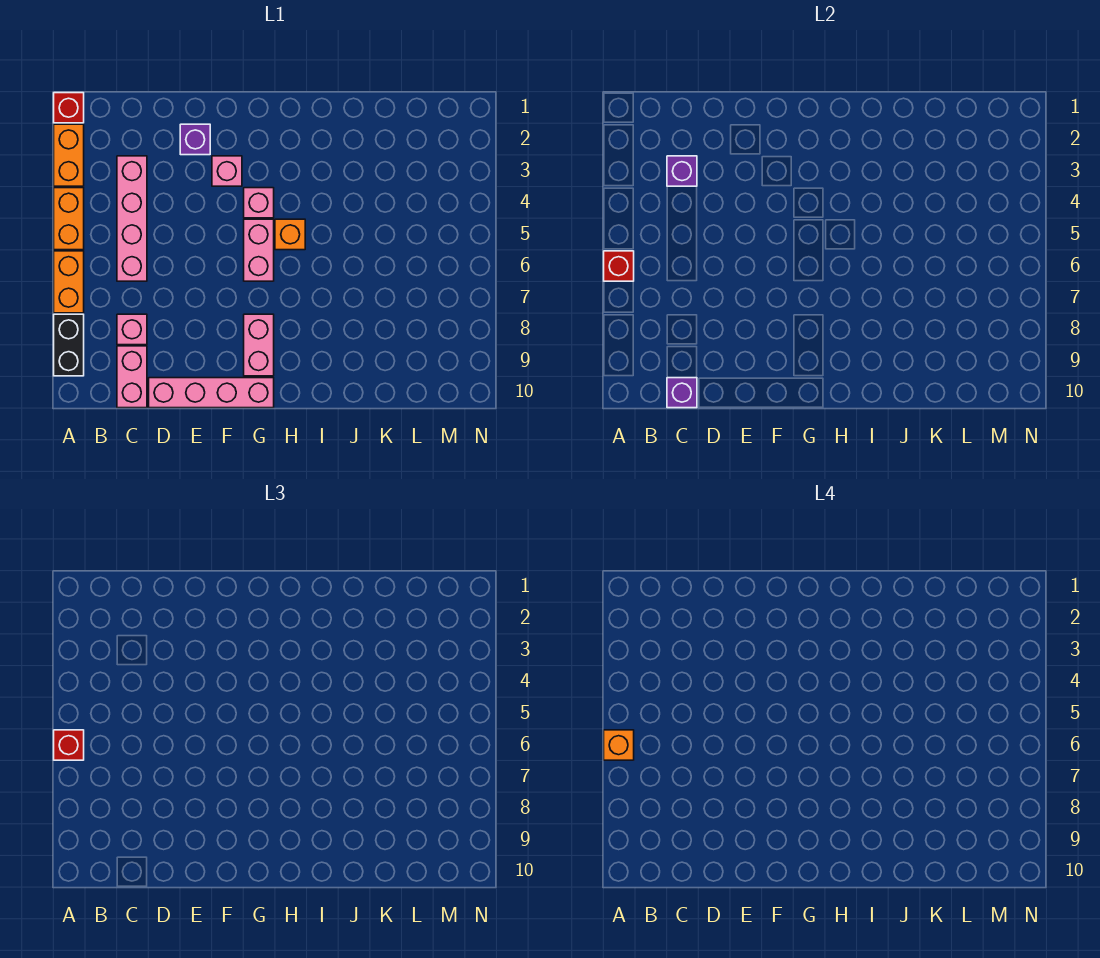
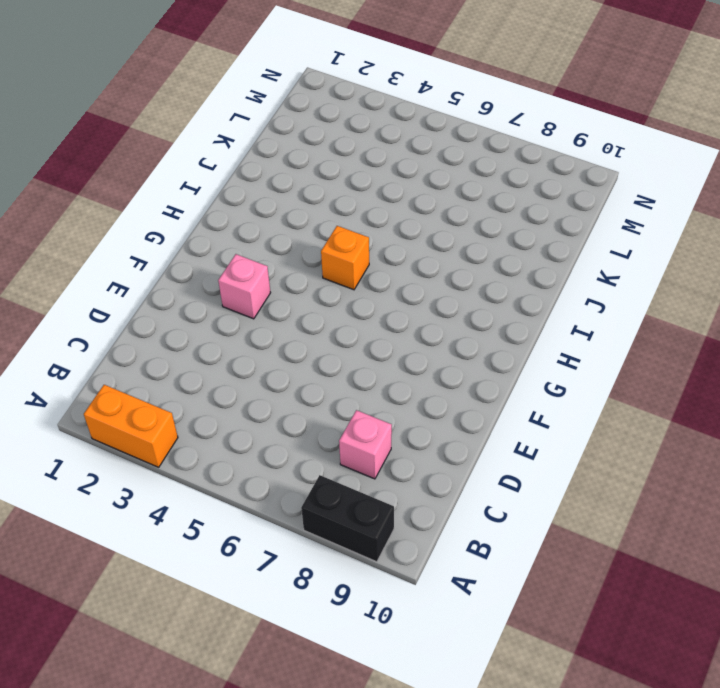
none -> red 1x1 brick [54,93,84,123]
none -> orange 1x2 brick [54,188,84,250]
none -> orange 1x2 brick [54,251,84,313]

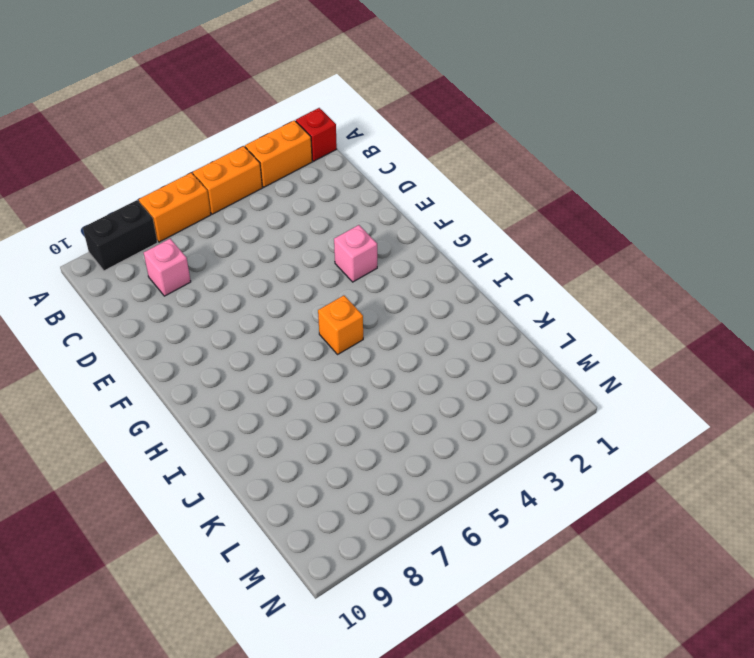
none -> pink 1x4 brick [117,156,147,281]
none -> pink 1x2 brick [117,346,147,408]
none -> pink 1x4 brick [149,378,274,408]

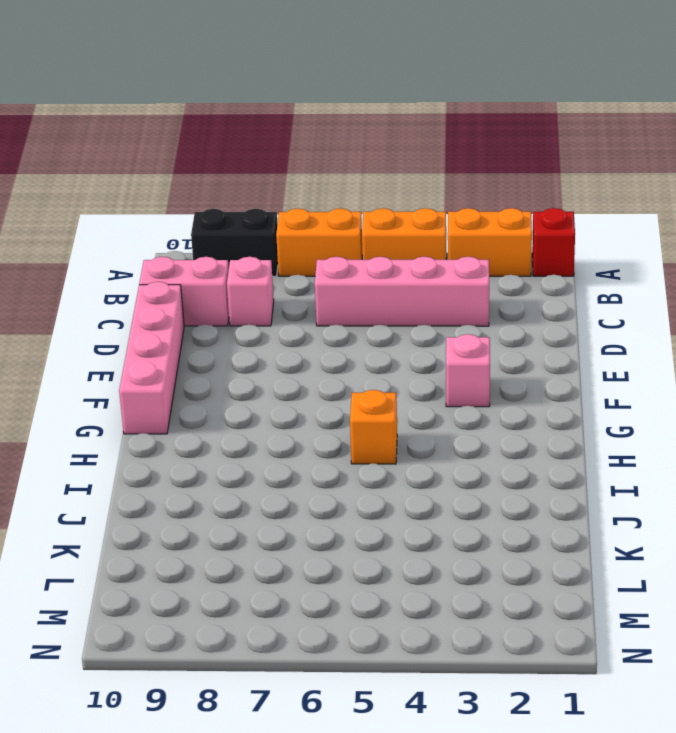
none -> purple 1x1 brick [180,124,210,155]
none -> pink 1x1 brick [244,188,274,218]
none -> pink 1x2 brick [244,219,274,281]

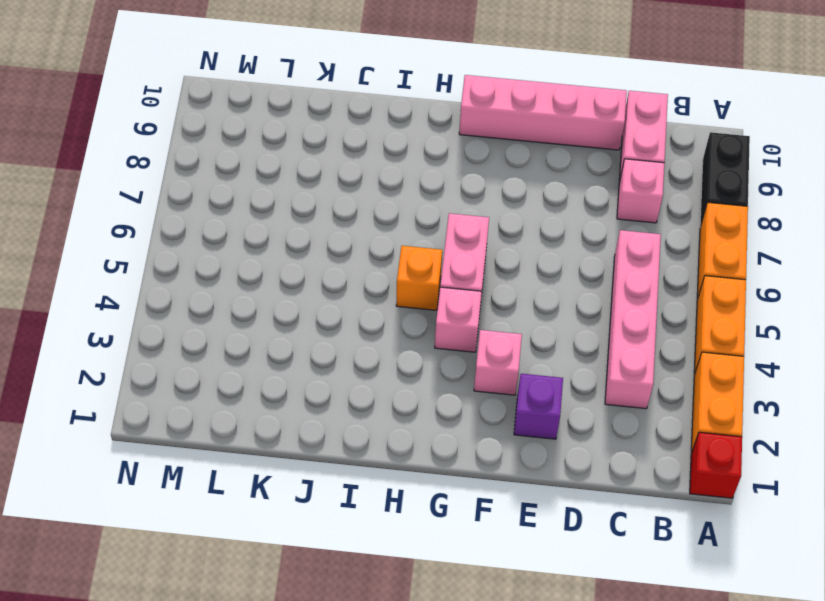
none -> pink 1x2 brick [244,314,274,376]
none -> red 1x1 brick [604,251,634,281]
none -> purple 1x1 brick [667,156,697,186]

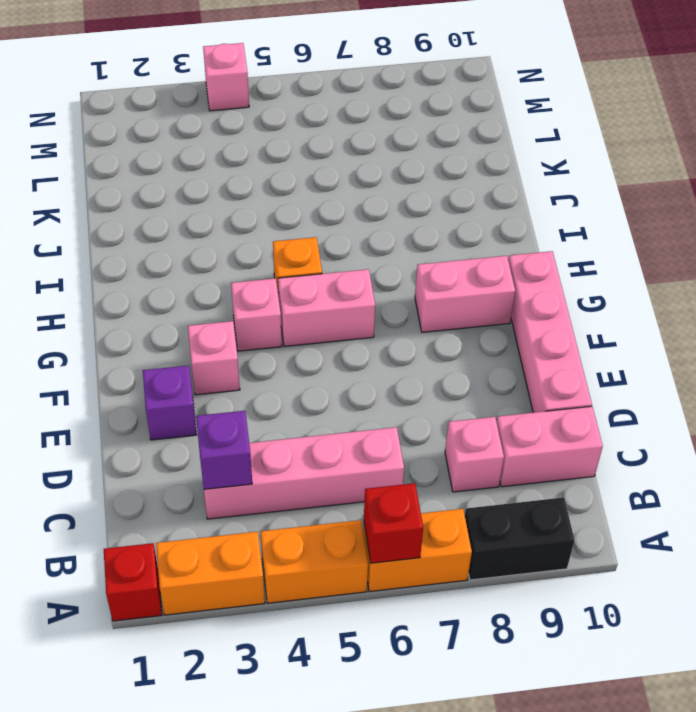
pink 1x1 brick [203,43,249,111] -> none
none -> purple 1x1 brick [667,378,697,408]
none -> red 1x1 brick [54,730,84,760]
none -> orange 1x1 brick [604,730,634,760]

